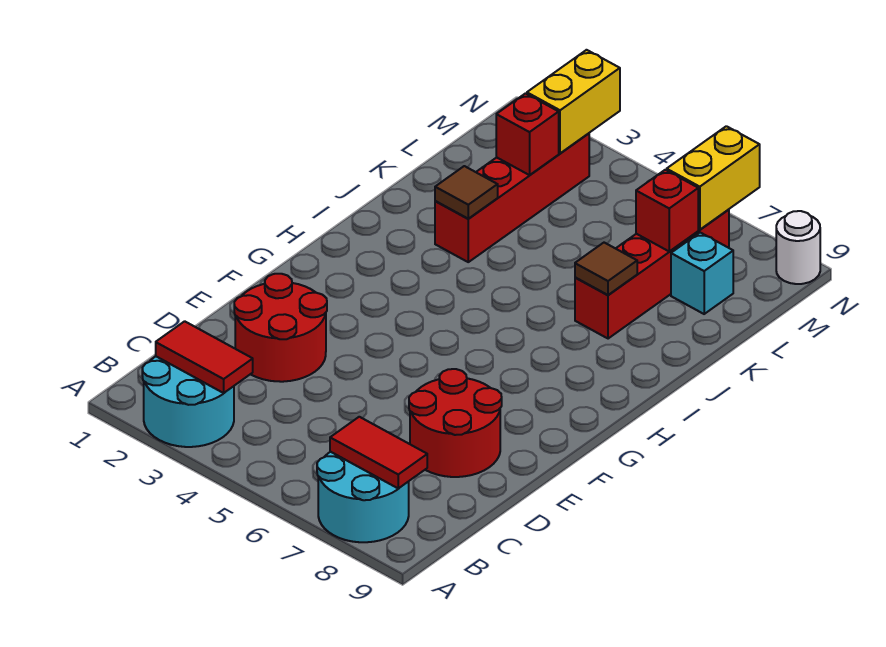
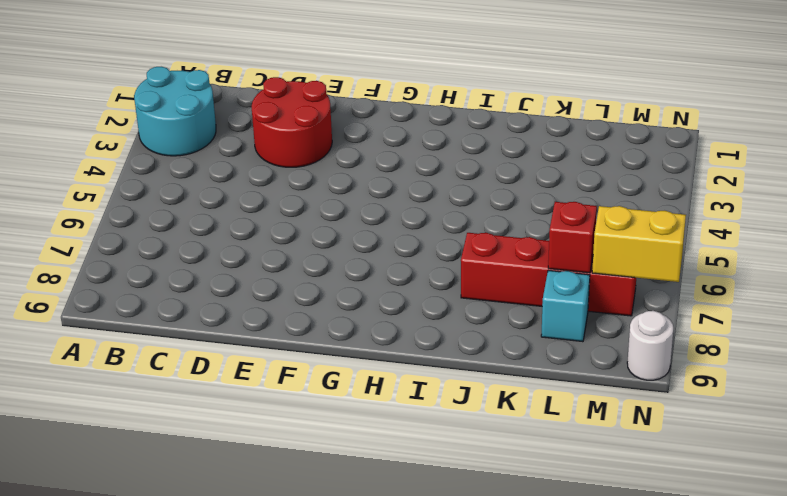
none -> cyan 2x2 round brick [317,452,409,542]
none -> red 2x2 round brick [409,369,502,477]
none -> red 1x4 brick [435,133,589,262]

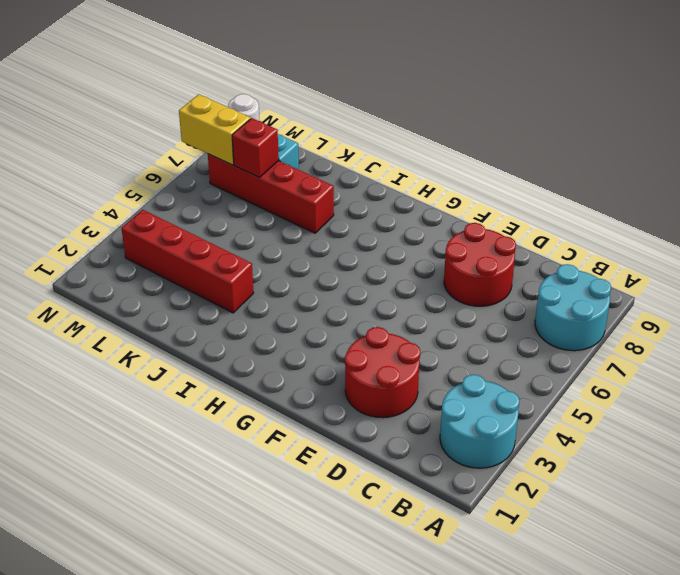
none -> red 1x2 tile [156,321,253,393]
none -> red 1x2 tile [330,417,427,489]
none -> brown 1x1 tile [435,166,498,219]

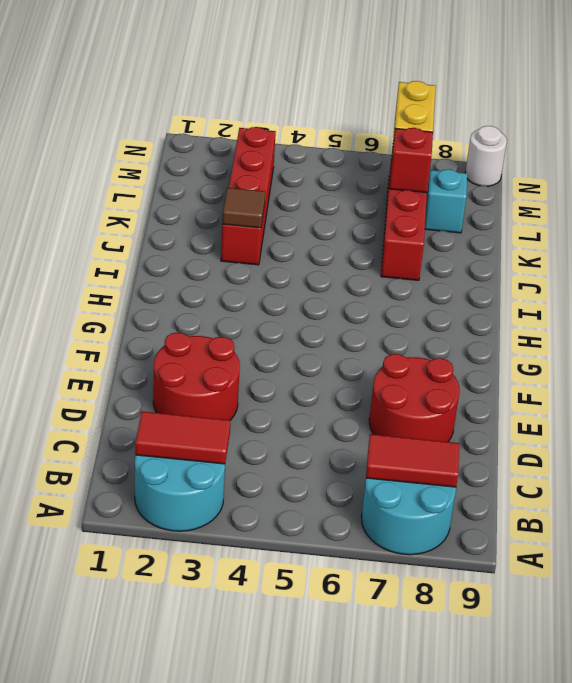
none -> brown 1x1 tile [575,243,637,295]
none -> red 1x1 brick [496,94,559,175]
none -> yellow 1x2 brick [527,50,620,153]

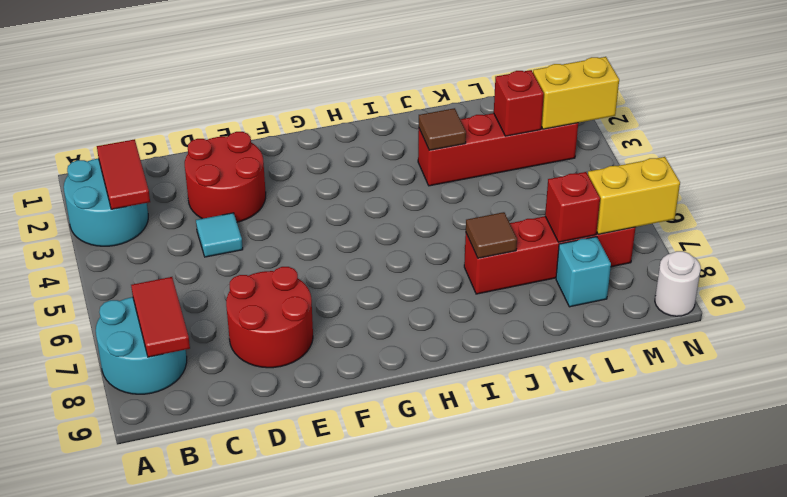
cyan 1x1 tile [196,213,243,257] -> none

